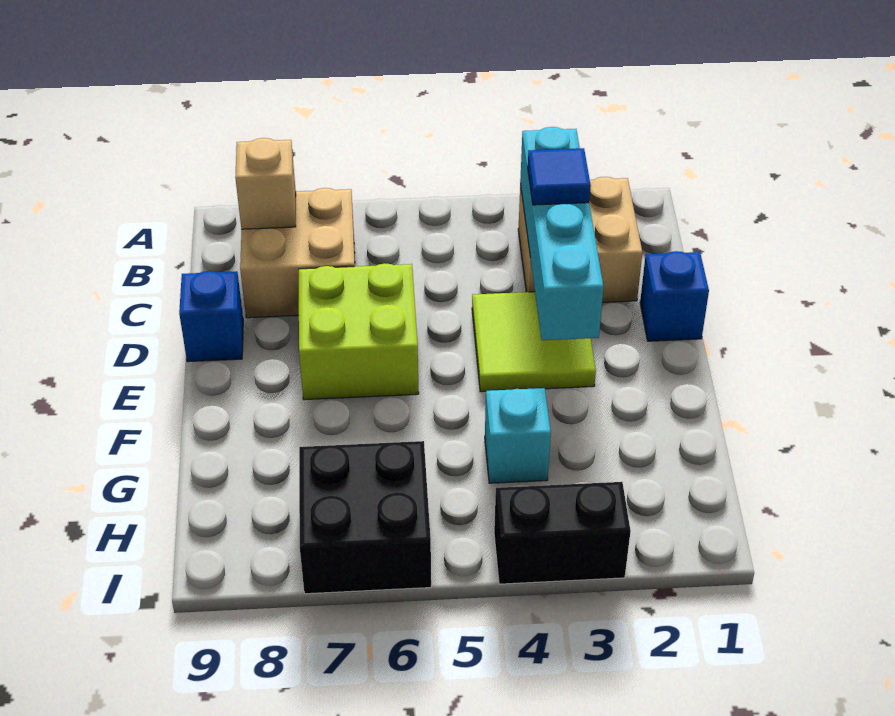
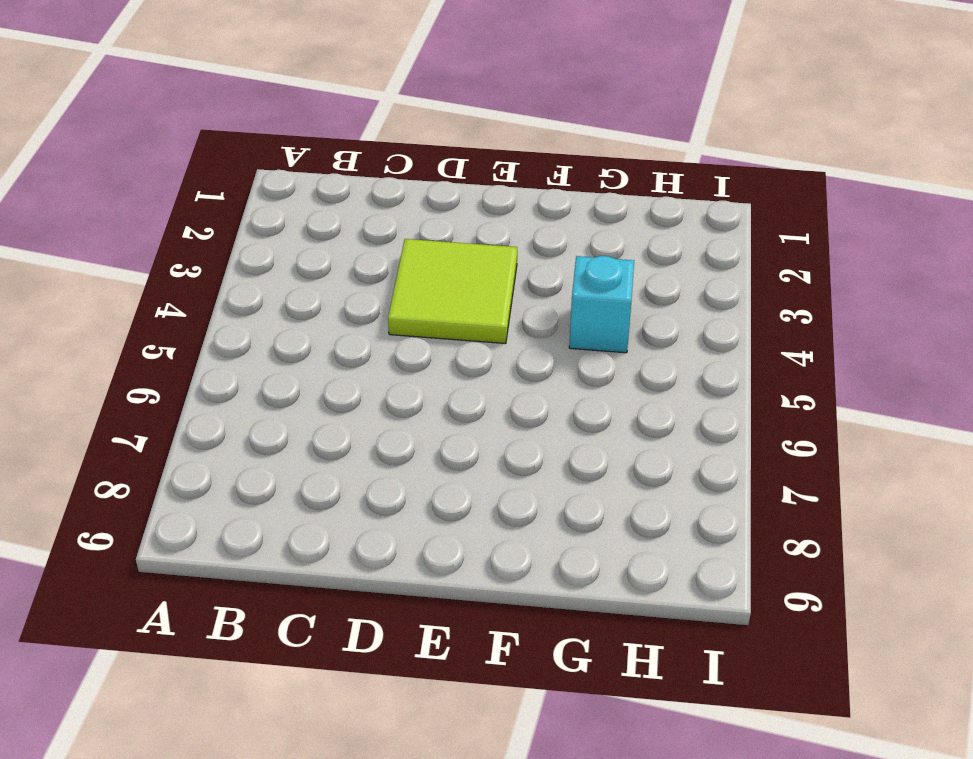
none -> tan 2x2 brick [518,177,642,302]
none -> tan 2x2 brick [240,188,355,318]
none -> blue 1x1 brick [640,251,709,341]

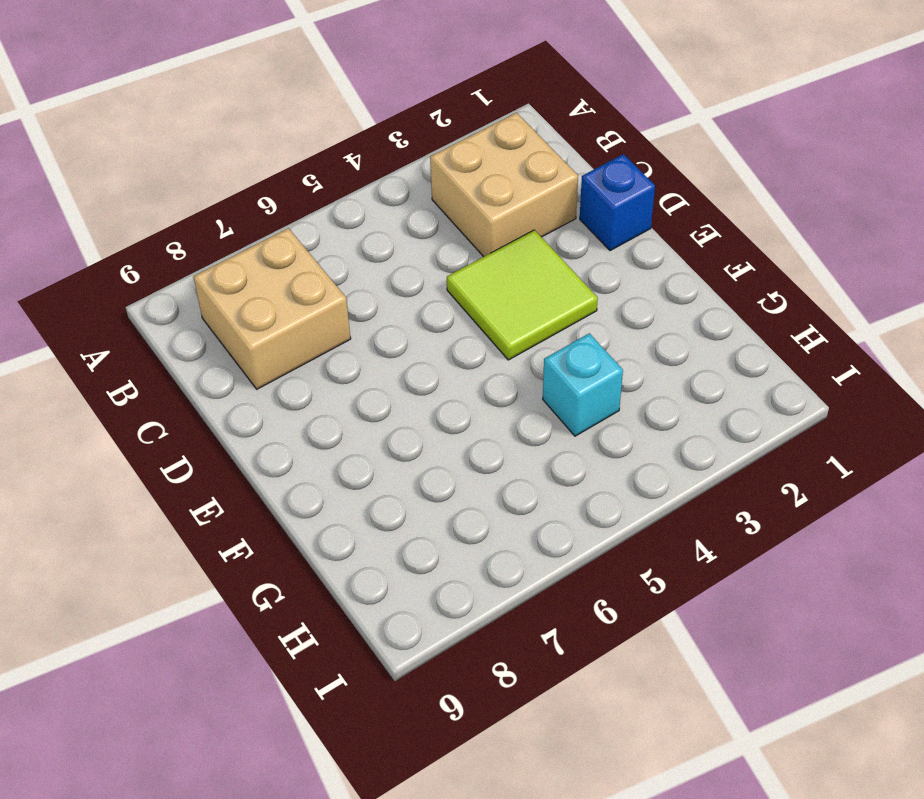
none -> lime 2x2 brick [299,263,419,400]
none -> blue 1x1 brick [179,271,243,362]
none -> black 2x2 brick [299,441,431,594]

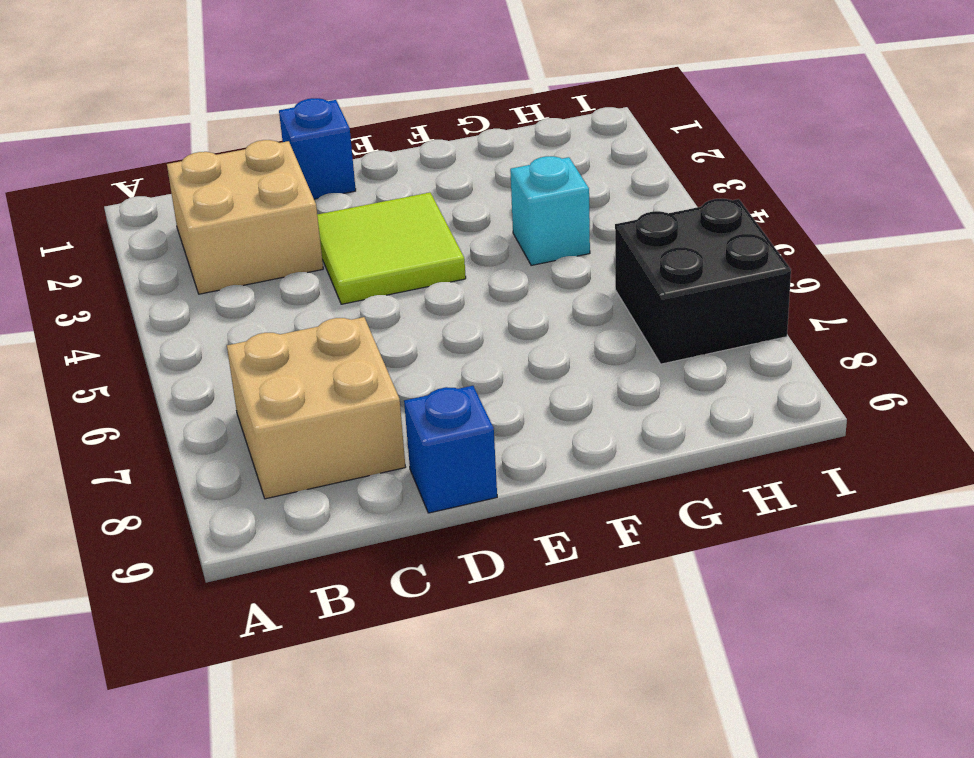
none -> lime 2x2 brick [299,263,419,400]
none -> black 1x2 brick [494,482,631,584]
none -> cyan 1x4 brick [520,127,604,340]

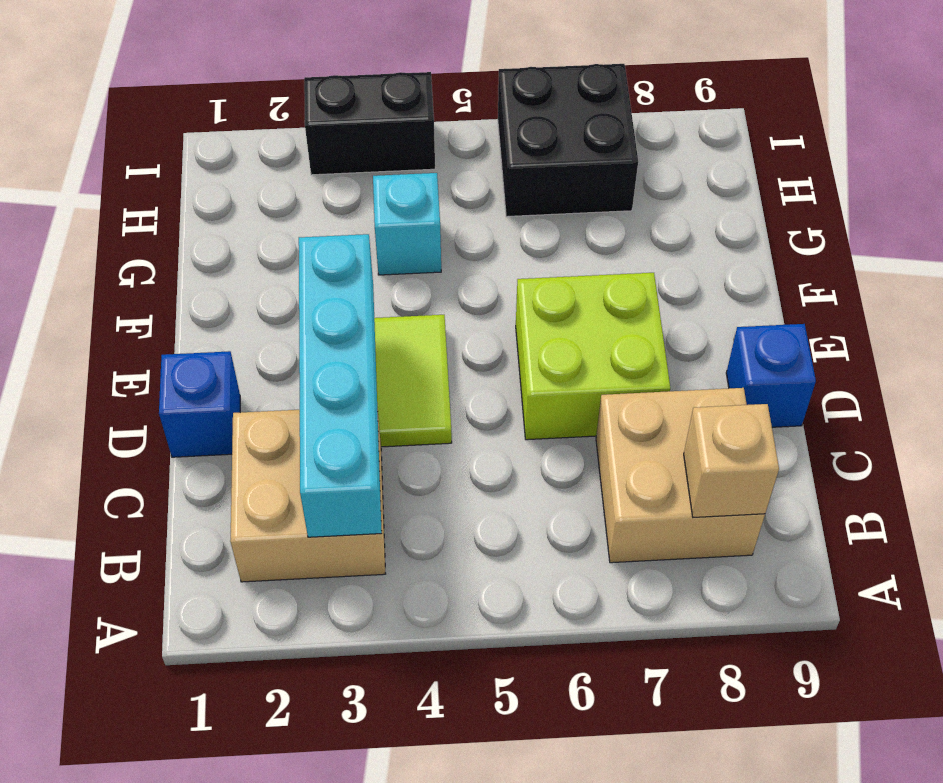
none -> blue 1x1 tile [528,148,591,205]

